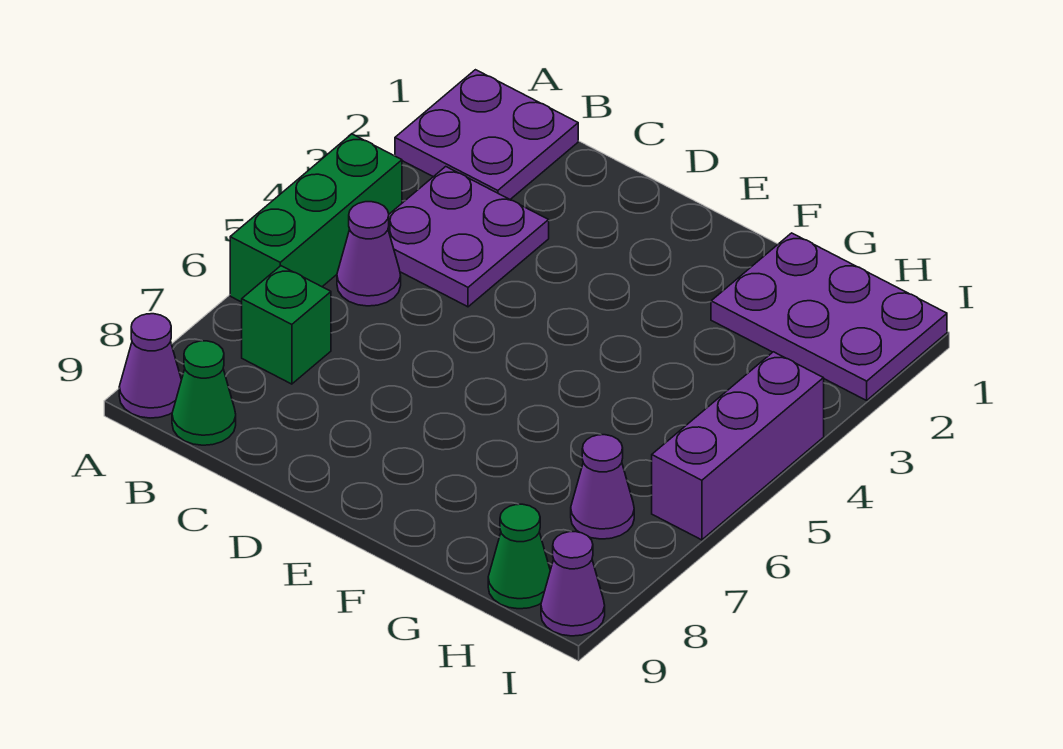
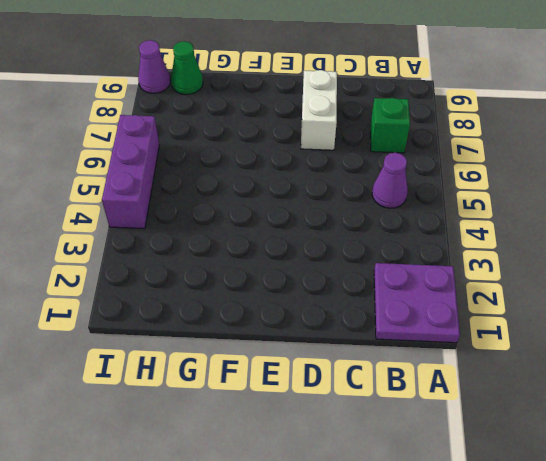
white 1x2 brick [301,70,337,150] -> none
none -> green 1x3 brick [230,134,402,302]
none -> purple 1x1 cone [119,314,181,418]
none -> purple 2x2 plate [388,167,549,307]

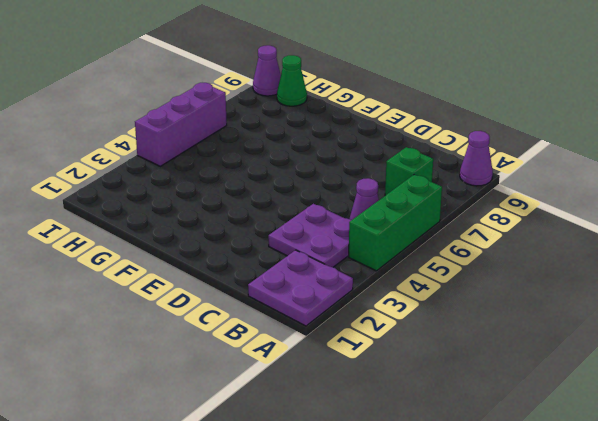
none -> green 1x1 cone [172,341,236,445]
none -> purple 2x3 plate [711,233,947,400]
none -> purple 1x1 cone [571,435,634,539]

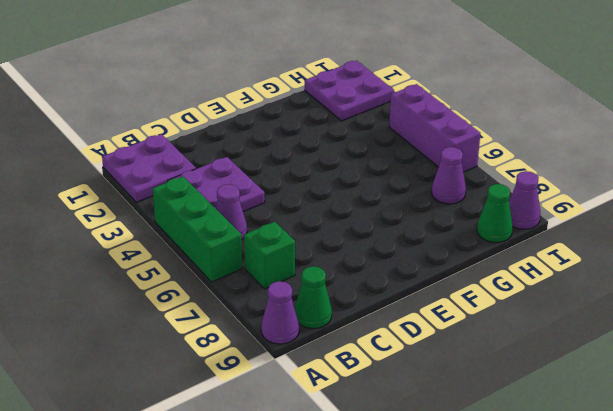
purple 2x2 plate [305,61,394,121] -> purple 2x3 plate [711,233,947,400]

